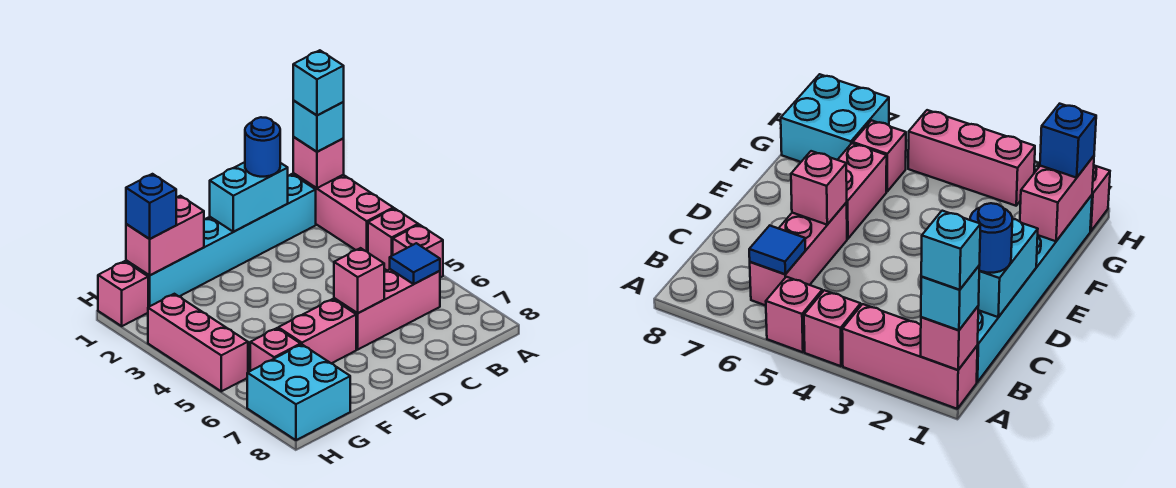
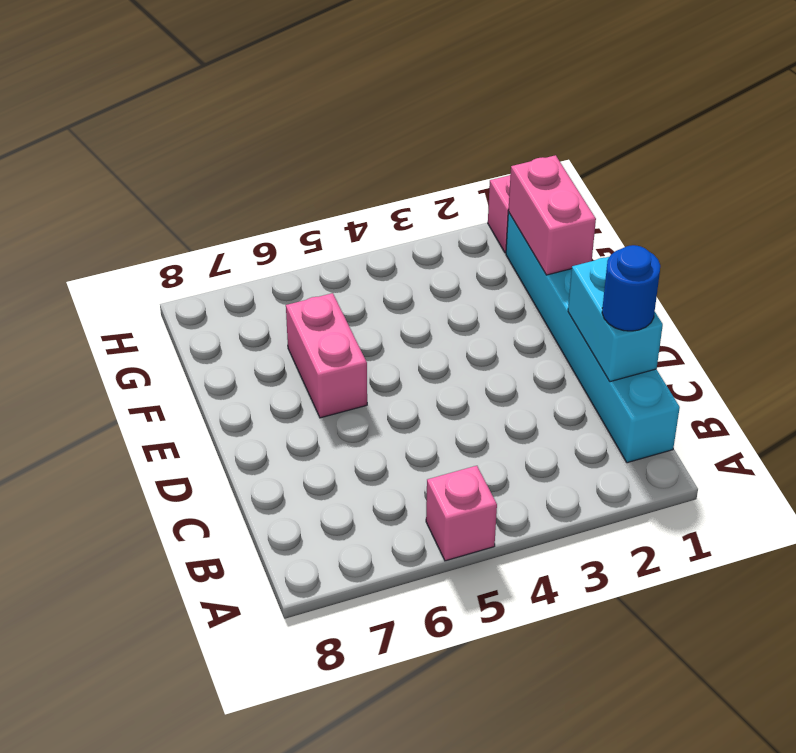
none -> pink 1x3 brick [293,173,393,252]
none -> pink 1x1 brick [368,208,418,270]
none -> pink 1x3 brick [334,269,440,349]

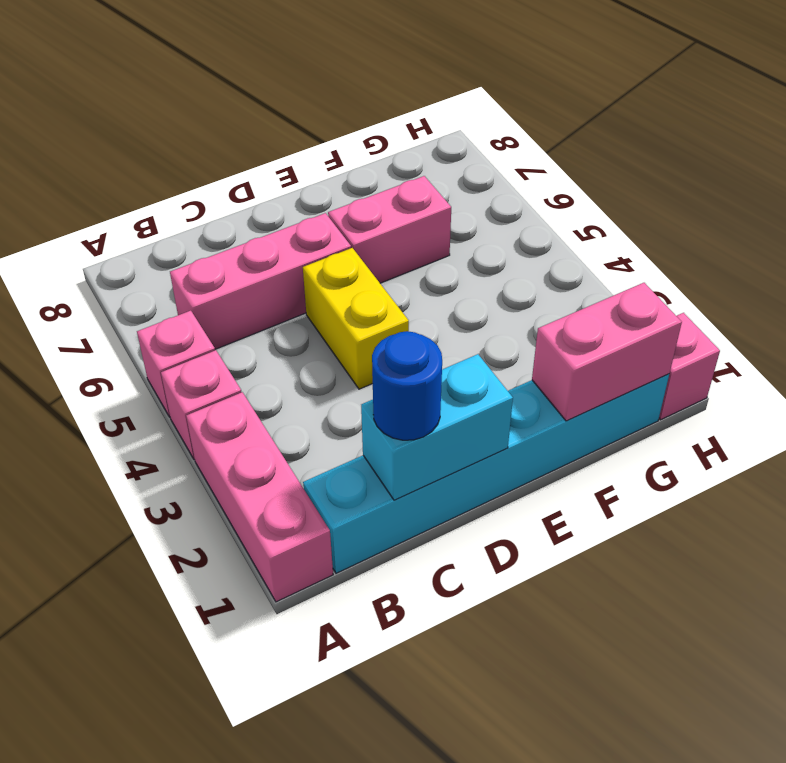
yellow 1x2 brick [303,248,409,389] -> none
none -> pink 1x1 brick [250,328,301,371]
none -> cyan 2x2 brick [247,344,350,440]
none -> pink 1x3 brick [148,294,248,391]

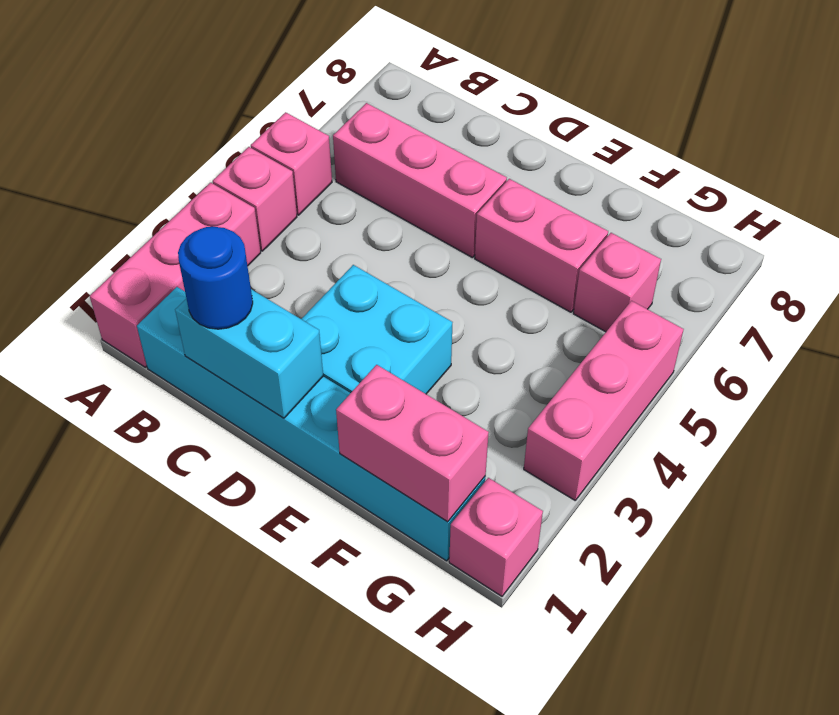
cyan 2x2 brick [302,265,453,394] -> cyan 2x2 brick moved to [247,344,350,440]
none -> pink 1x1 brick [293,137,344,188]
none -> blue 1x1 tile [390,243,440,284]
none -> pink 1x1 brick [334,248,384,313]

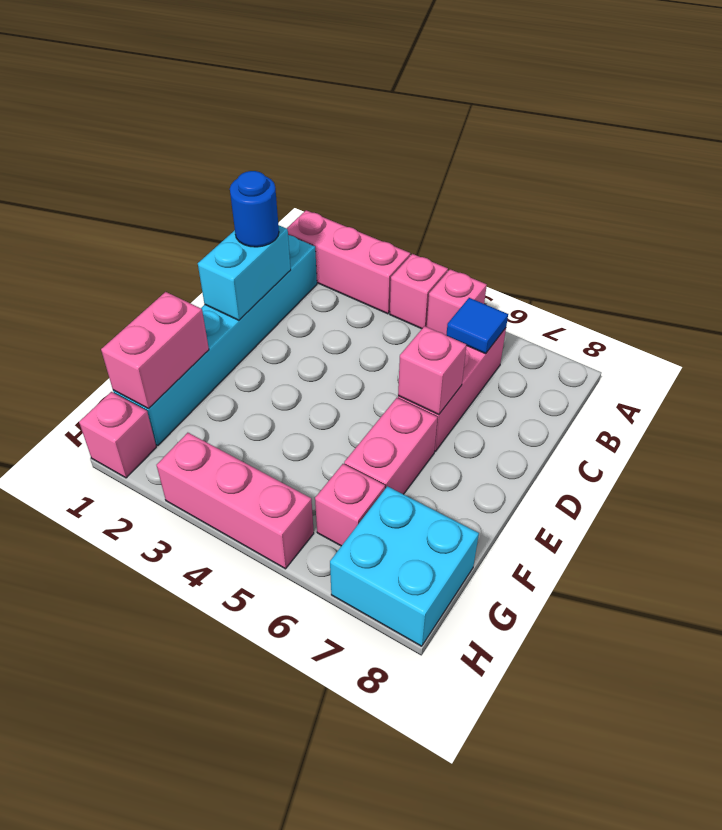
none -> pink 1x1 brick [293,137,344,188]
none -> cyan 1x1 brick [293,101,344,152]
none -> blue 1x1 brick [126,174,176,239]

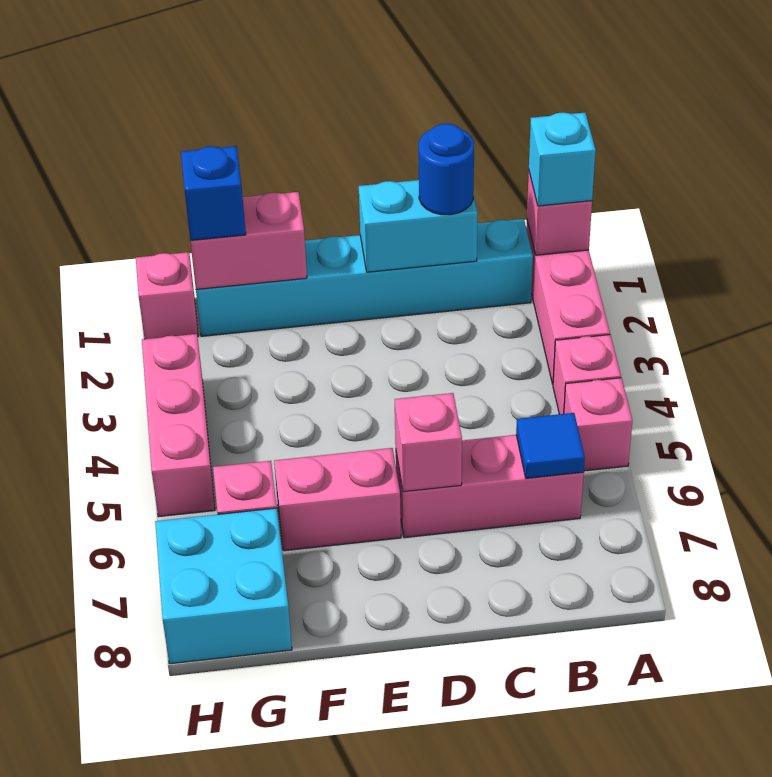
none -> cyan 1x1 brick [293,50,344,115]

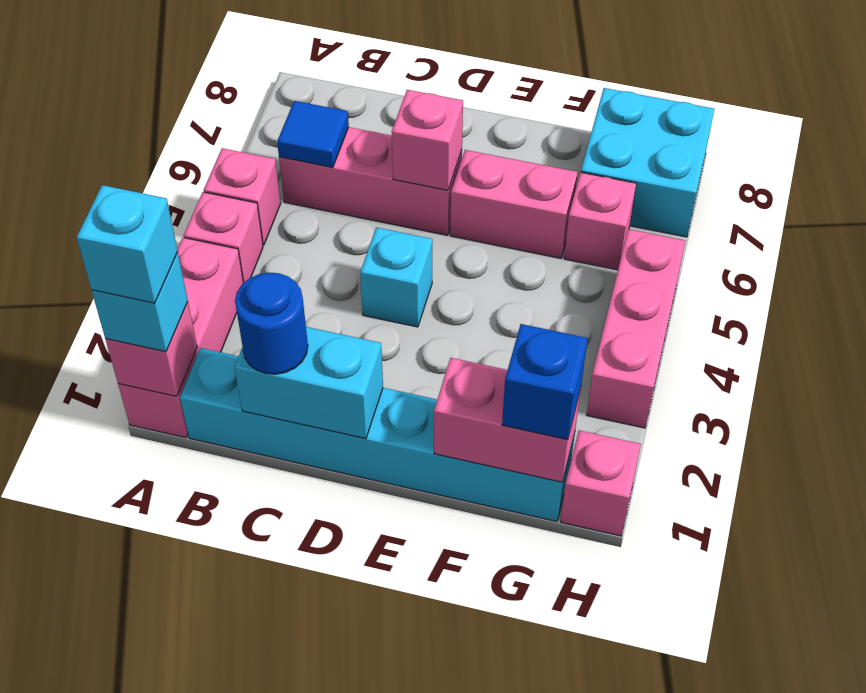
cyan 1x1 brick [360,227,432,327] -> none

